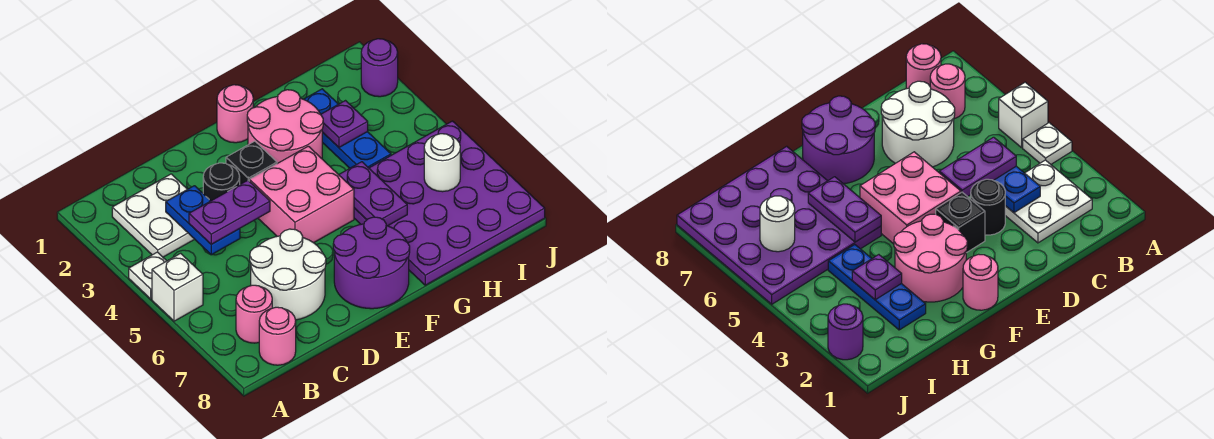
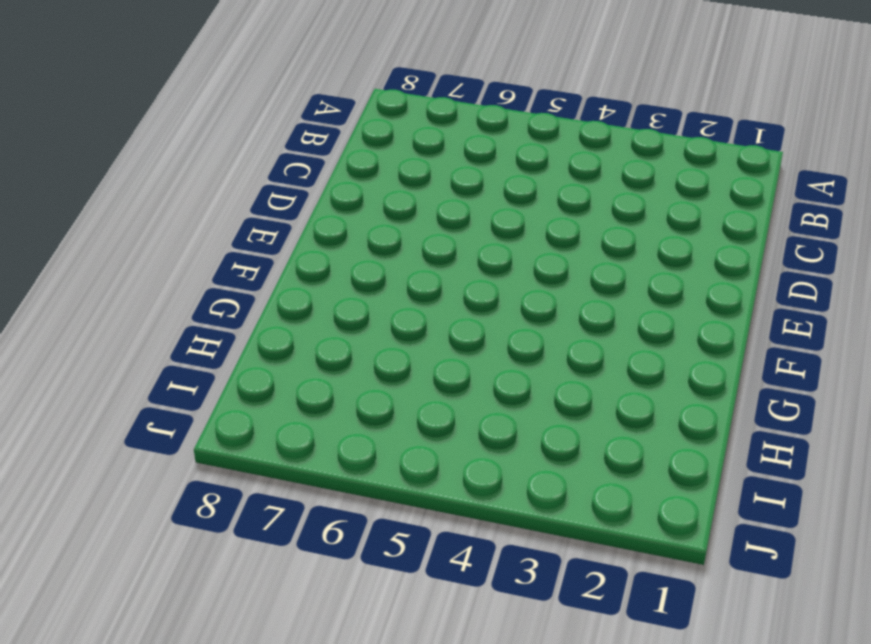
none -> white 1x1 plate [129,252,166,299]
none -> white 1x1 brick [152,253,203,321]
none -> white 2x2 plate [112,174,195,257]

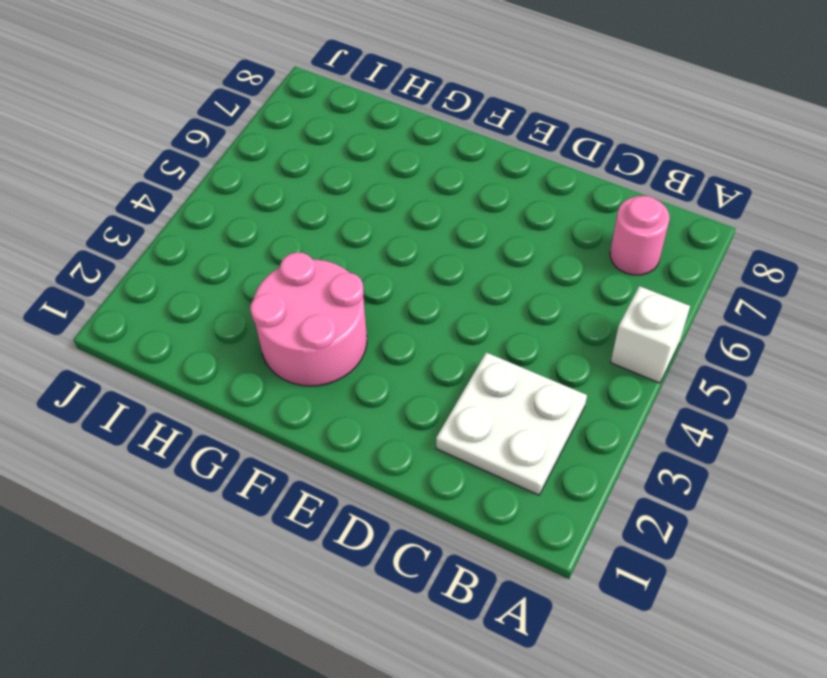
none -> white 1x1 plate [129,252,166,299]
none -> pink 1x1 round brick [259,307,296,365]
none -> white 2x2 round brick [250,229,326,320]

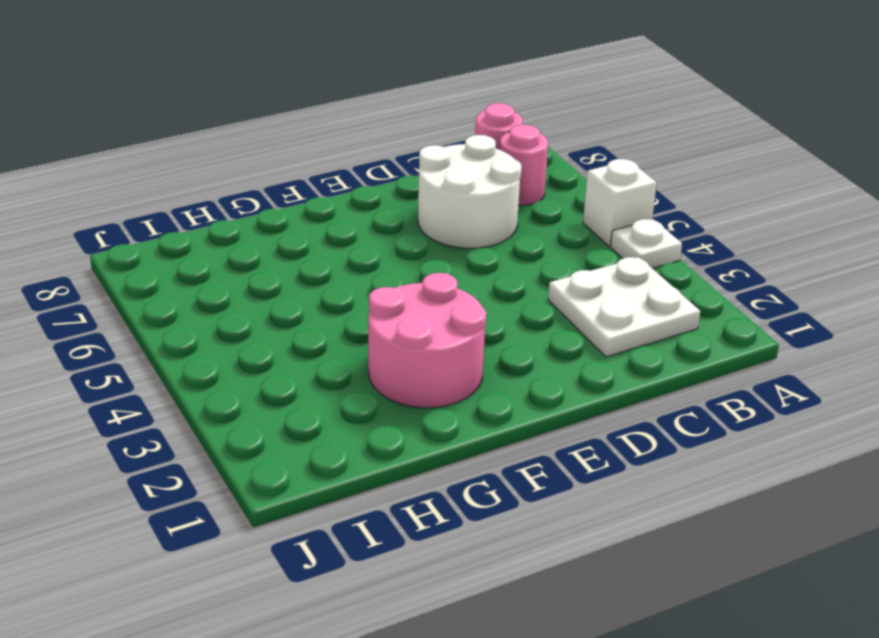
none -> black 1x1 round brick [203,163,240,201]
none -> black 1x1 brick [226,141,277,184]
none -> pink 2x2 brick [249,146,354,243]

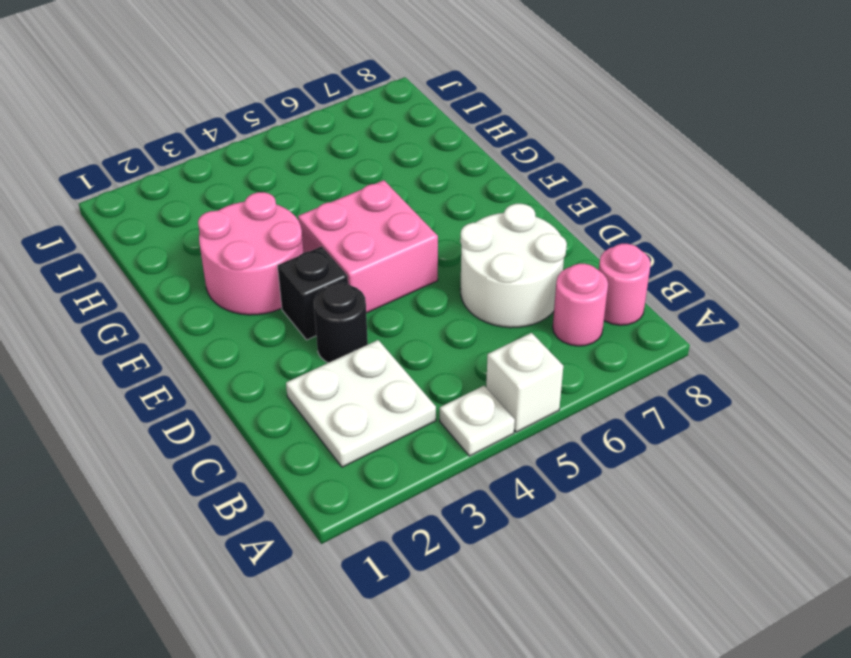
none -> purple 2x2 round brick [333,217,410,309]
none -> pink 1x1 round brick [217,85,253,143]
none -> purple 4x4 plate [354,121,545,285]

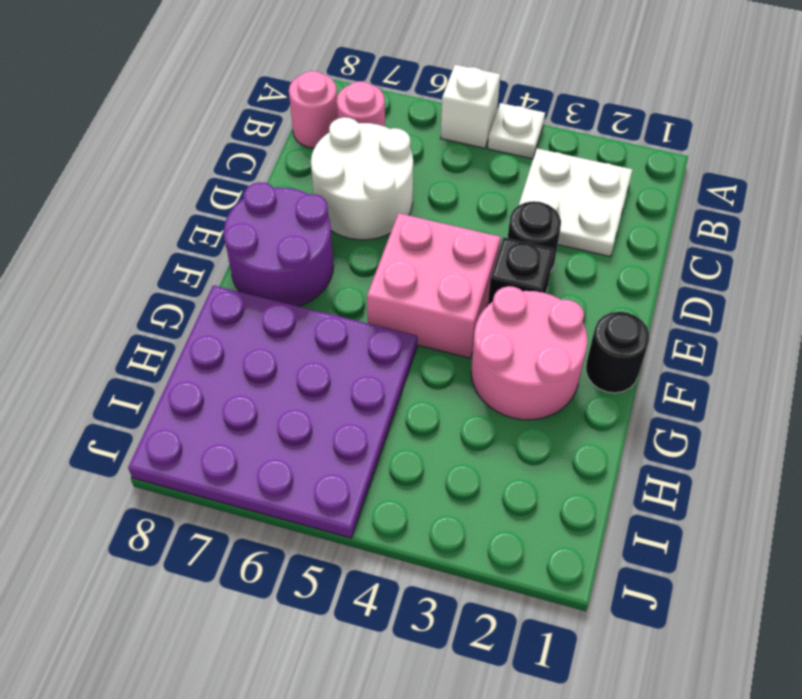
black 1x1 round brick [586,312,649,393] -> pink 1x1 round brick [217,85,253,143]
none -> blue 1x3 plate [304,89,391,168]
none -> purple 1x1 round brick [361,39,398,97]
none -> blue 1x2 plate [166,186,240,255]

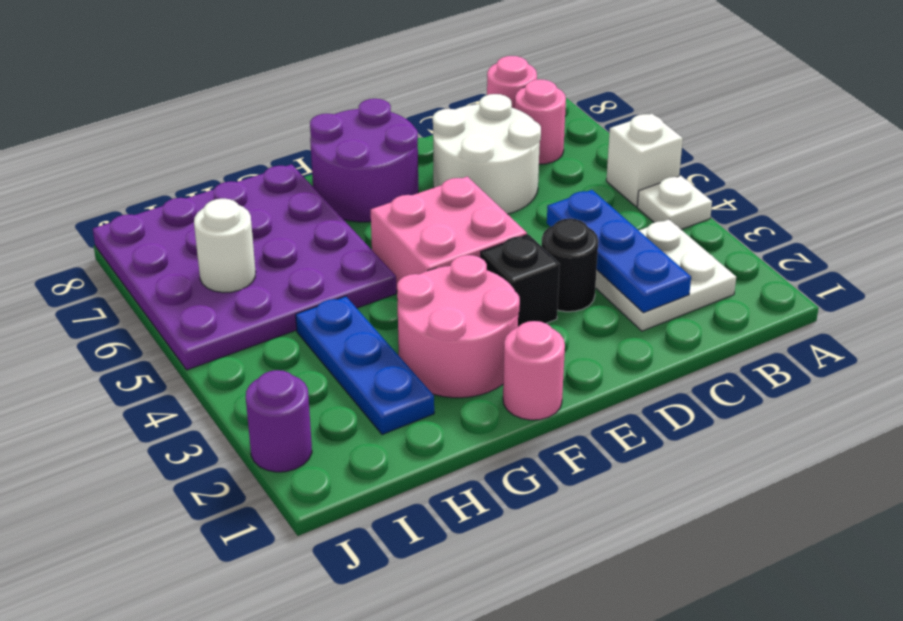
blue 1x3 plate [547,190,691,313] -> blue 1x2 plate [166,186,240,255]
none -> purple 1x2 plate [339,162,407,226]
none -> purple 1x1 plate [321,101,368,147]
none -> purple 1x2 plate [189,180,270,244]

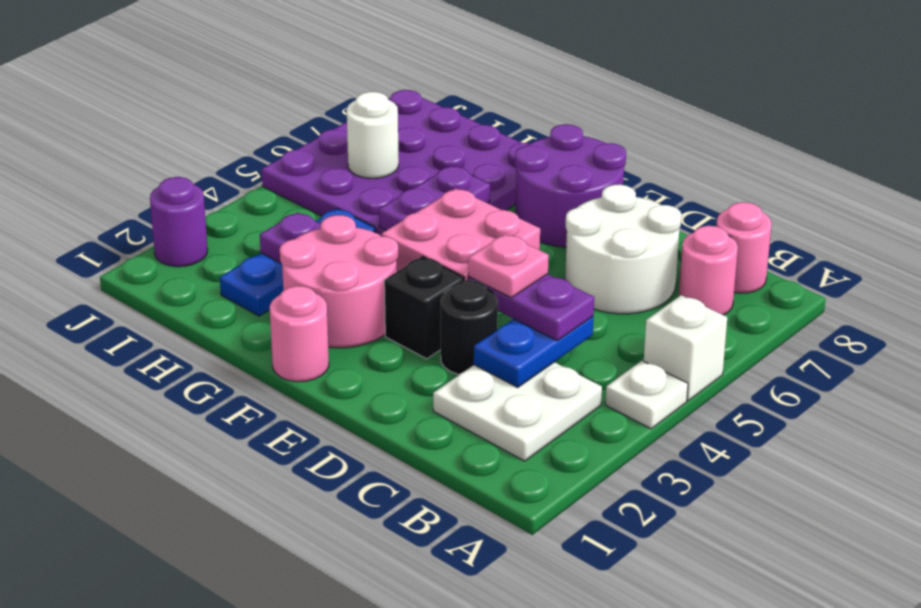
pink 1x1 plate [468,234,549,298] -> none

